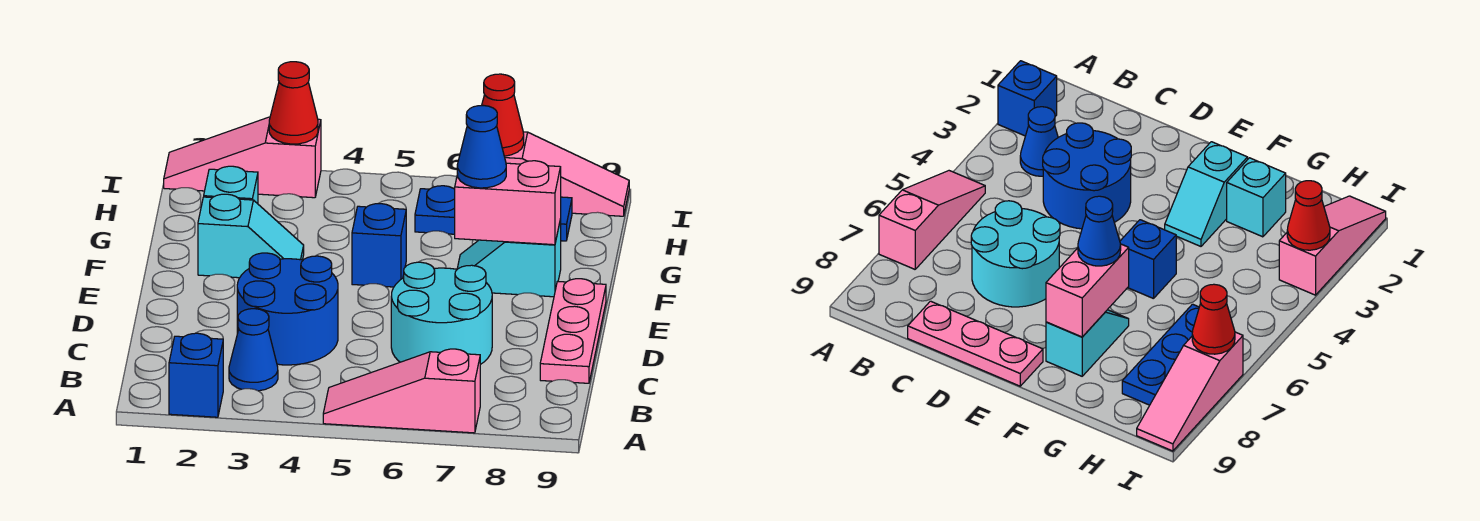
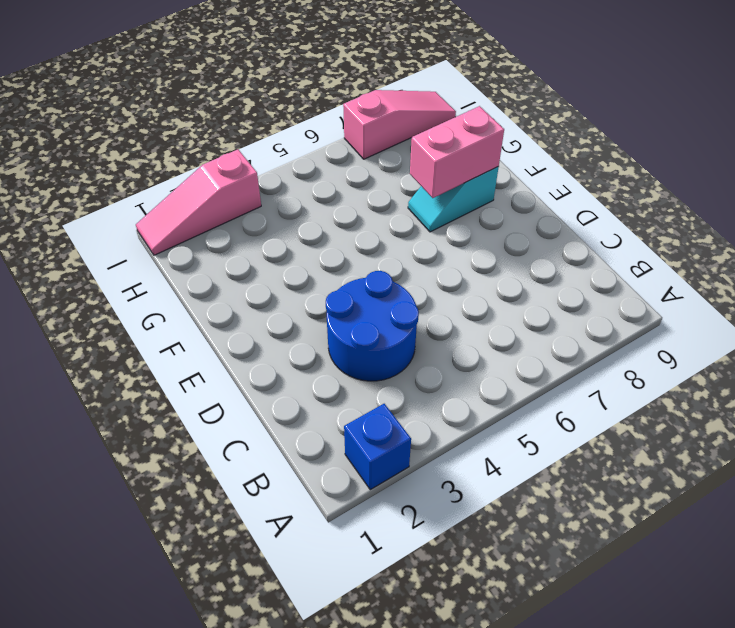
none -> pink 1x3 slope [323,349,480,433]
none -> blue 1x1 cone [229,309,278,391]
none -> cyan 2x2 round brick [391,262,492,365]

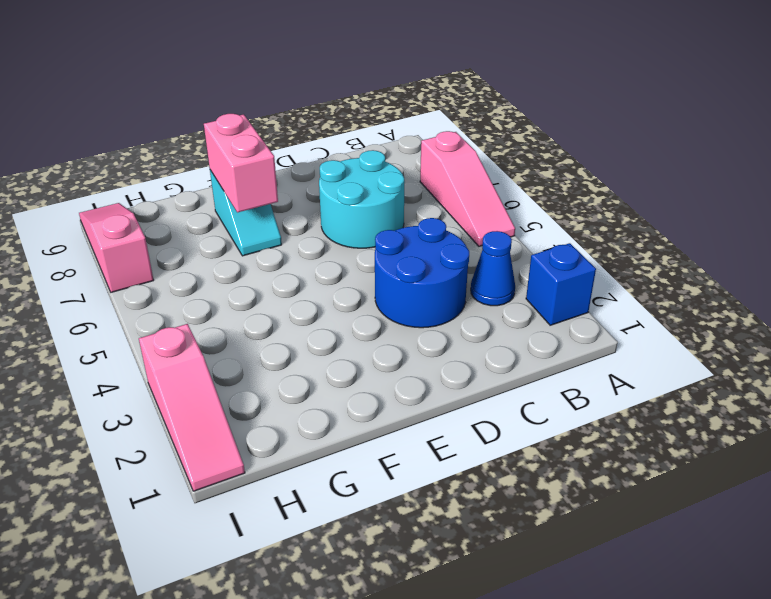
none -> pink 1x3 plate [540,279,606,383]
none -> cyan 1x2 slope [198,194,304,278]
none -> blue 1x1 brick [352,204,406,287]

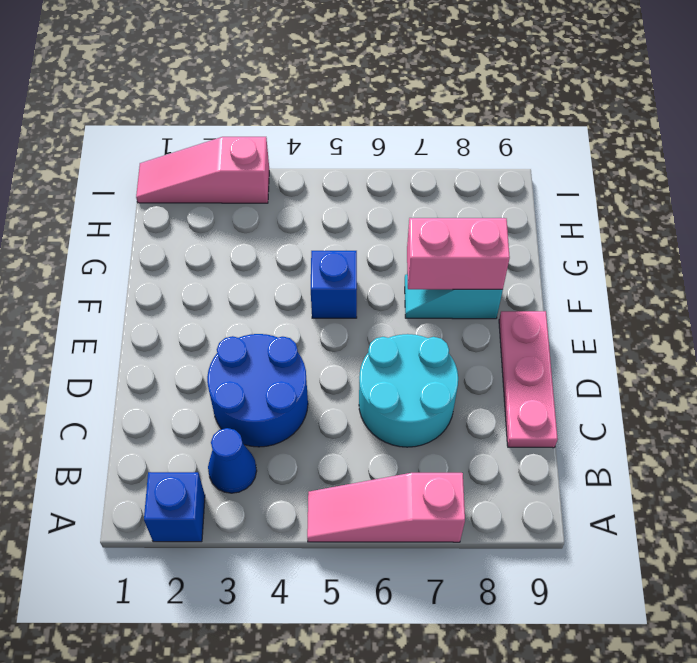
none -> cyan 1x2 slope [198,194,304,278]
none -> cyan 1x1 brick [204,166,258,204]
none -> blue 1x3 plate [415,186,572,241]

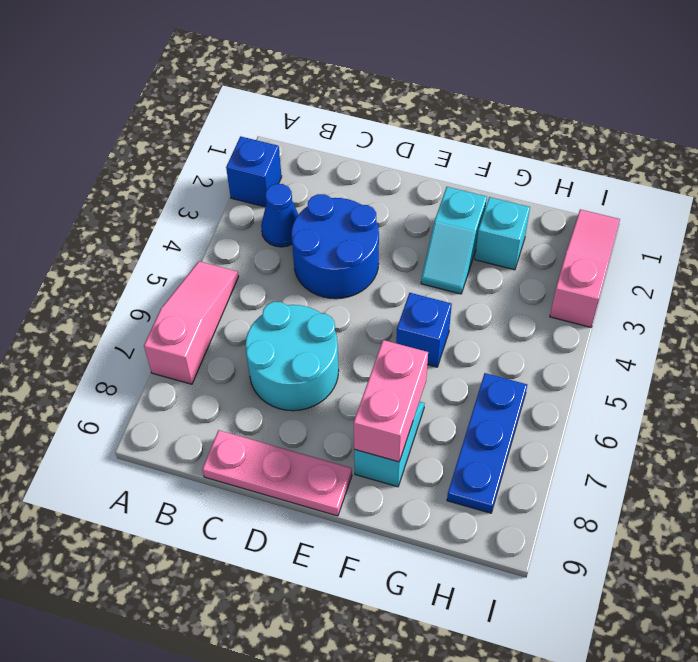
none -> pink 1x3 slope [504,132,629,216]
none -> red 1x1 cone [269,62,318,144]
none -> red 1x1 cone [482,74,524,156]

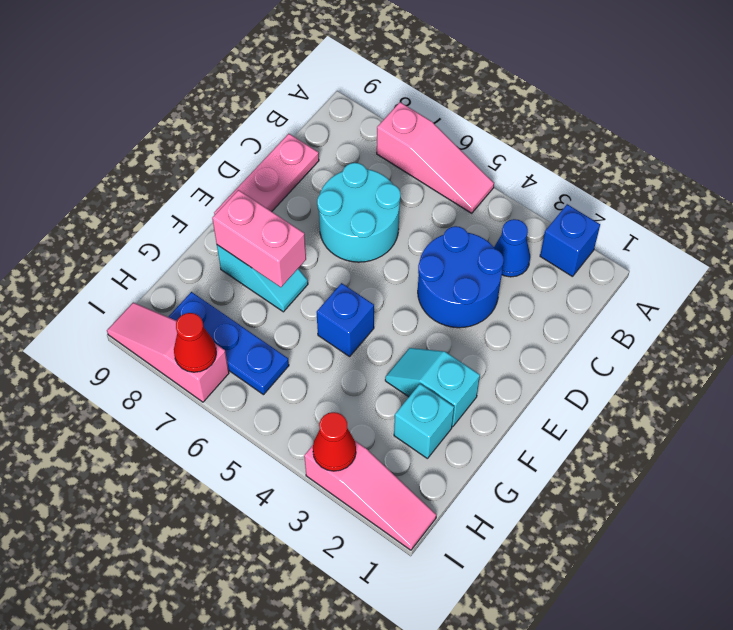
none -> blue 1x1 cone [457,106,506,188]

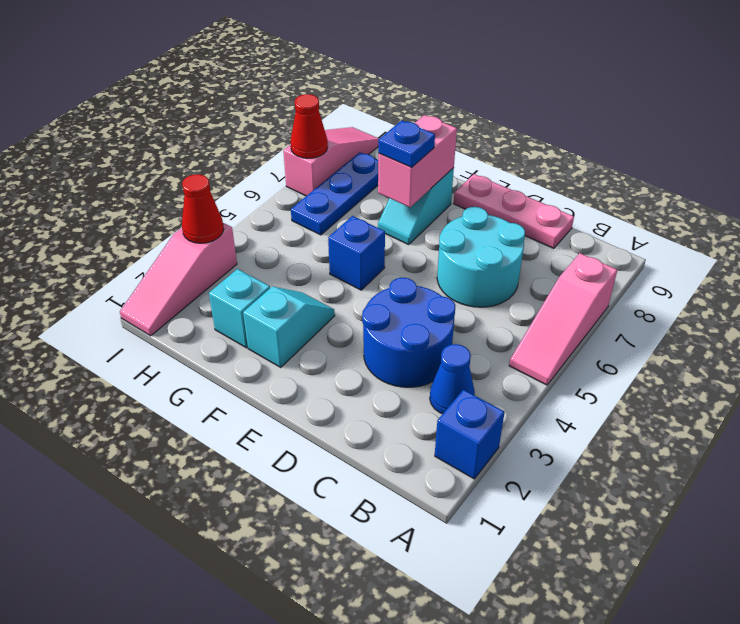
blue 1x1 plate [378,120,435,167] -> blue 1x1 cone [457,106,506,188]

